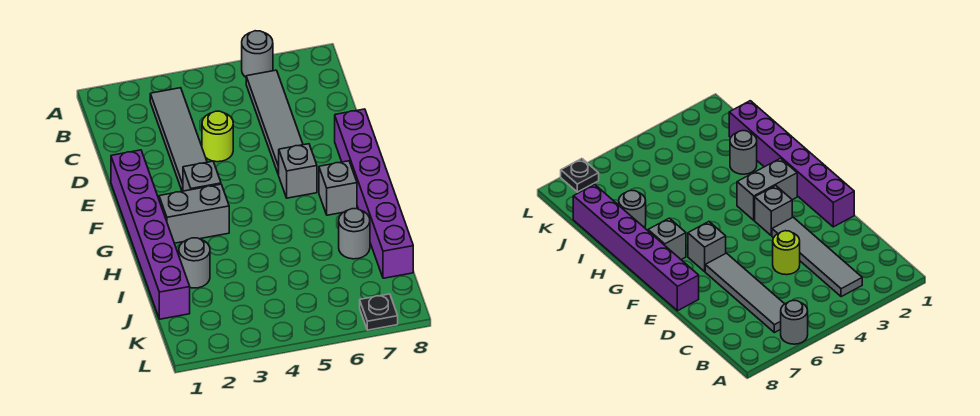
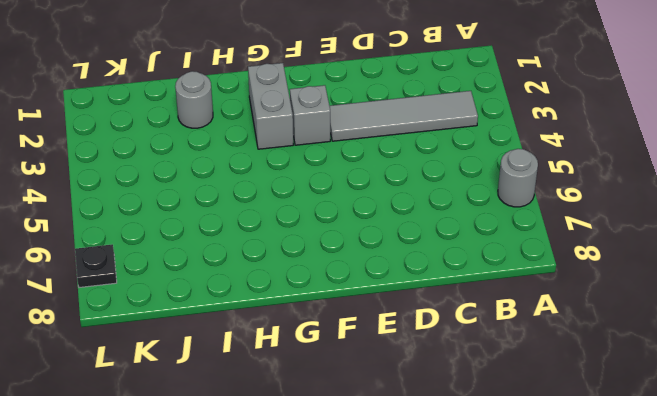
none -> grey 1x4 tile [246,70,303,175]
none -> lime 1x1 round brick [202,111,233,162]
none -> purple 1x6 brick [111,150,190,319]

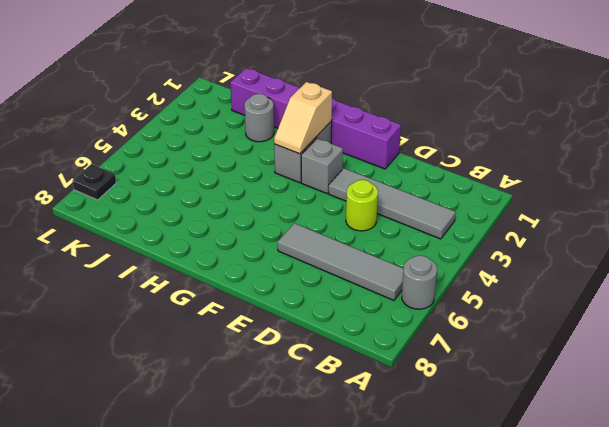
tan 1x2 slope [274,82,332,154] -> none
none -> purple 1x6 brick [335,109,413,278]
none -> grey 1x1 brick [278,144,317,198]
none -> grey 1x1 brick [319,161,357,215]

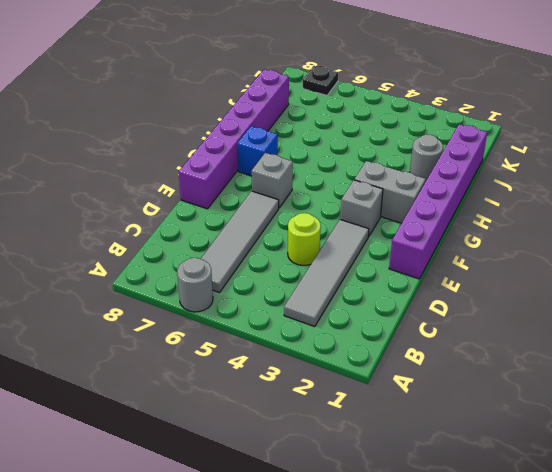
blue 1x1 brick [237,126,278,176] -> grey 1x1 brick [319,161,357,215]
none -> grey 1x1 round brick [339,209,370,259]

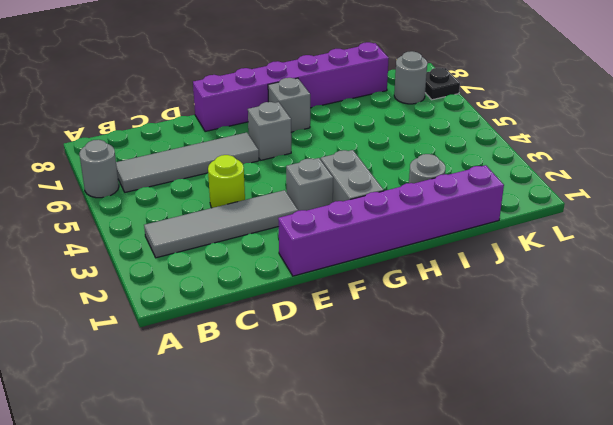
grey 1x1 round brick [394,51,427,104] -> grey 1x1 round brick moved to [339,209,370,259]

